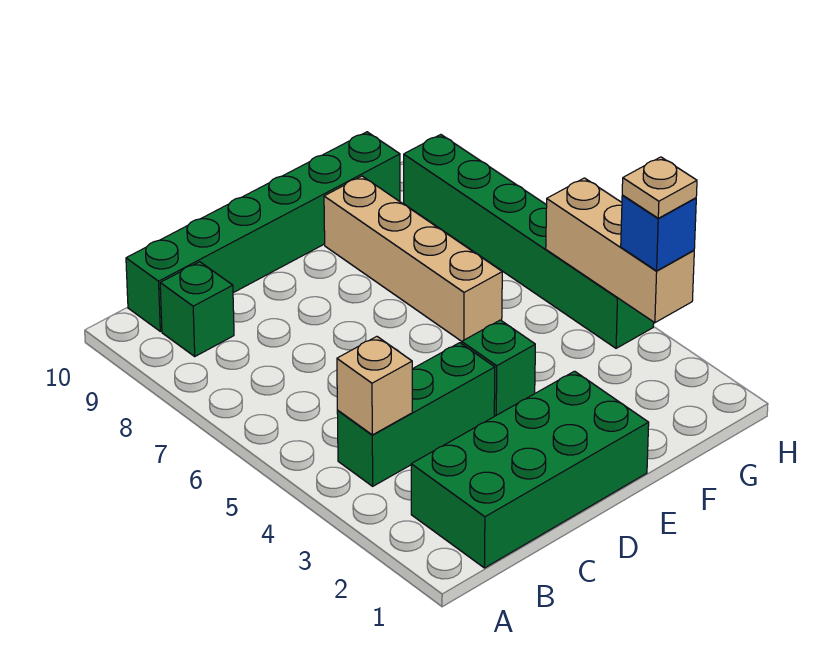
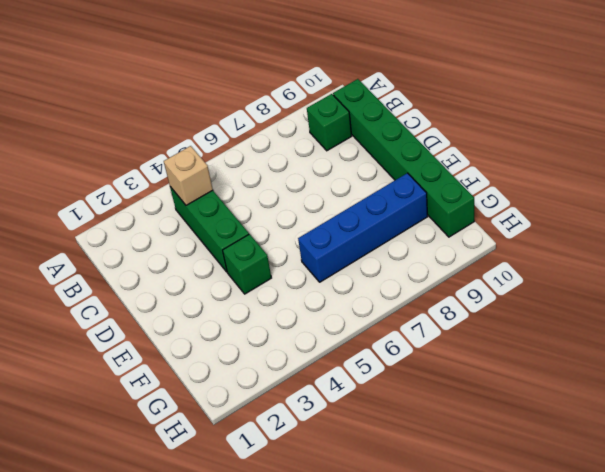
blue 1x4 brick [298,173,428,282] -> tan 1x4 brick [324,176,502,341]
none -> green 2x4 brick [411,371,649,568]
none -> green 1x6 brick [404,135,654,348]

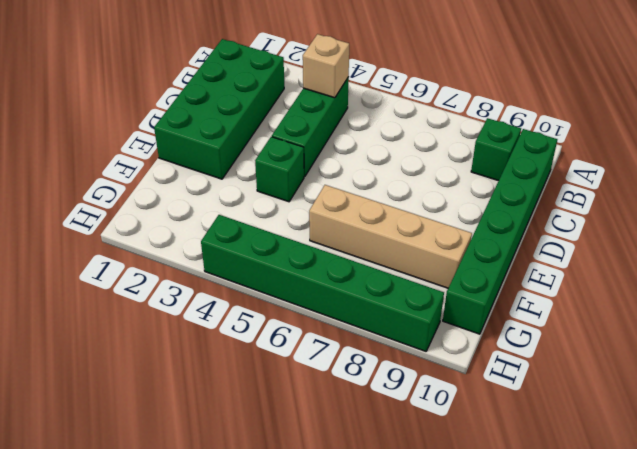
none -> tan 1x3 brick [546,178,694,323]
none -> blue 1x1 brick [621,195,696,271]

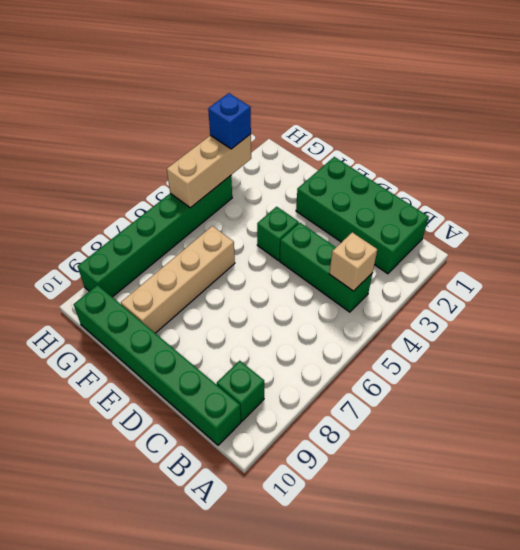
none -> tan 1x1 plate [622,157,697,218]

